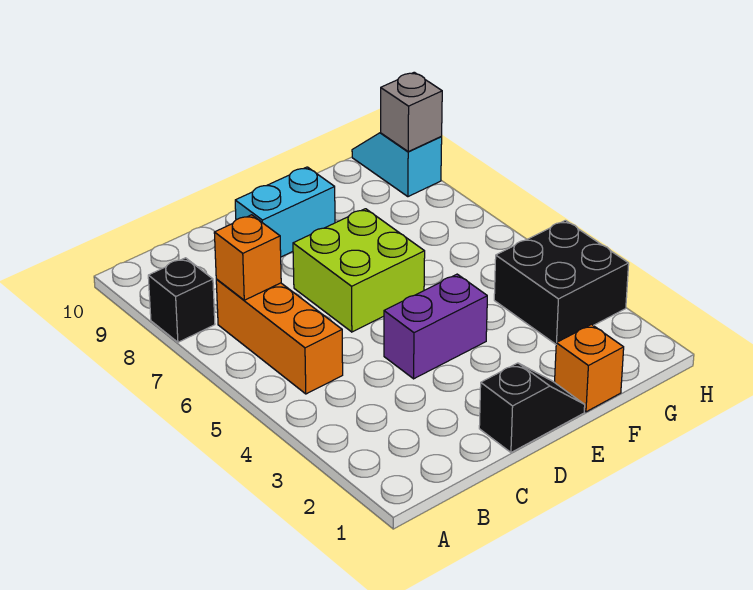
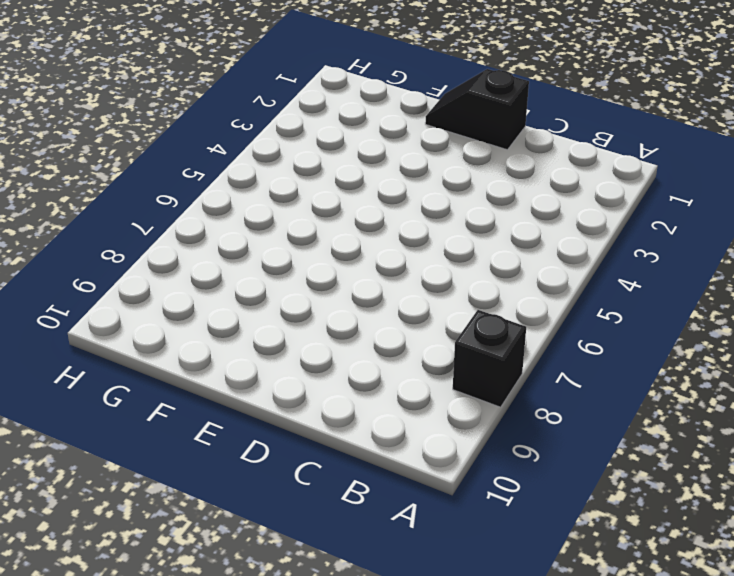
none -> orange 1x3 brick [216,279,343,394]
none -> purple 1x2 brick [384,274,487,379]

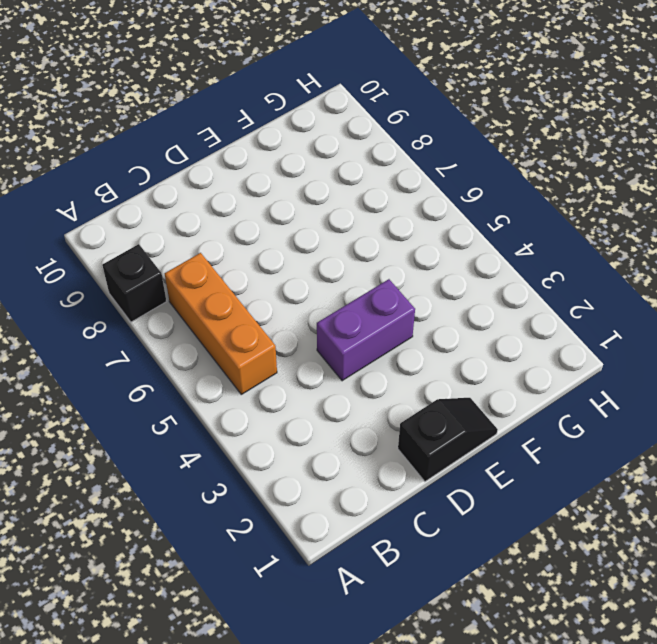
none -> lime 2x2 brick [293,209,425,332]
none -> cyan 1x2 brick [235,167,335,257]

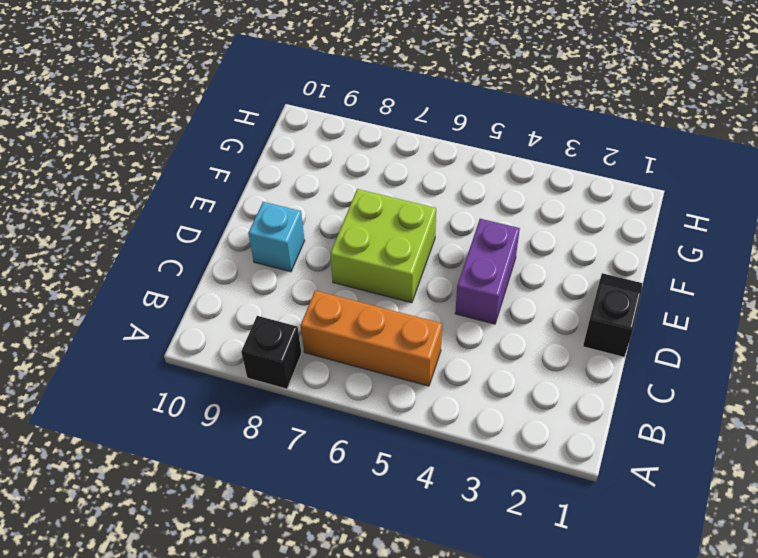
cyan 1x1 brick [248,202,305,272] -> cyan 1x2 brick [235,167,335,257]
none -> orange 1x1 brick [555,324,624,412]
none -> black 2x2 brick [494,220,629,344]

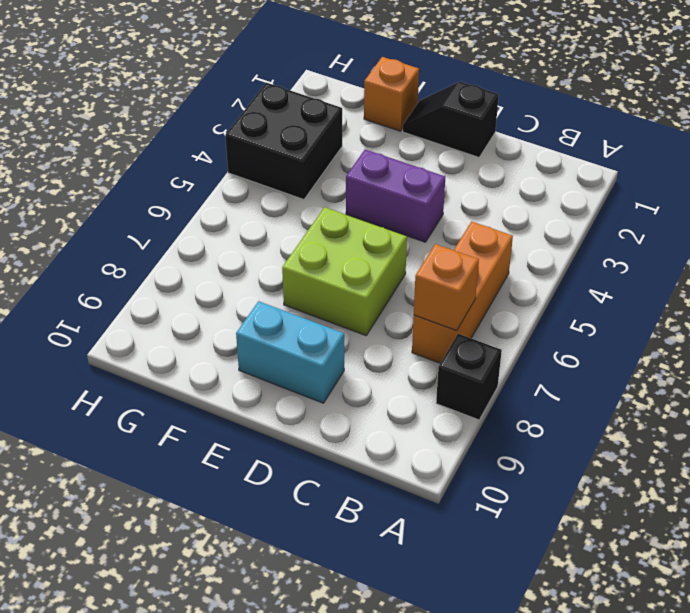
none -> cyan 1x2 slope [352,132,442,197]
none -> grey 1x1 brick [381,72,442,152]

